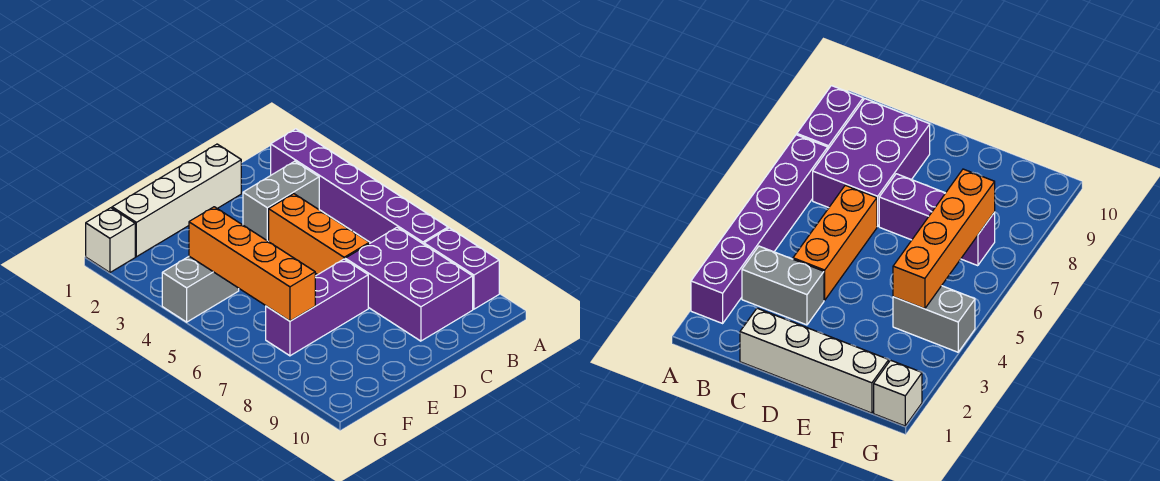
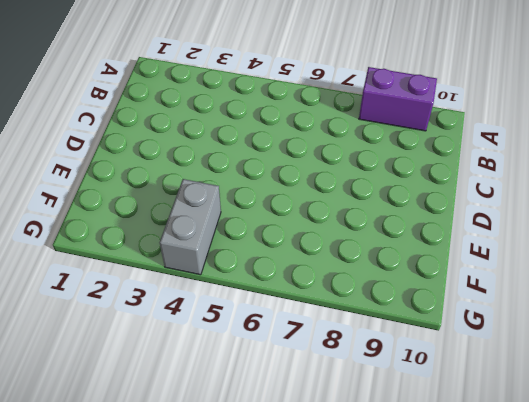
none -> purple 1x6 brick [271,129,448,244]
none -> grey 1x2 brick [243,161,319,241]

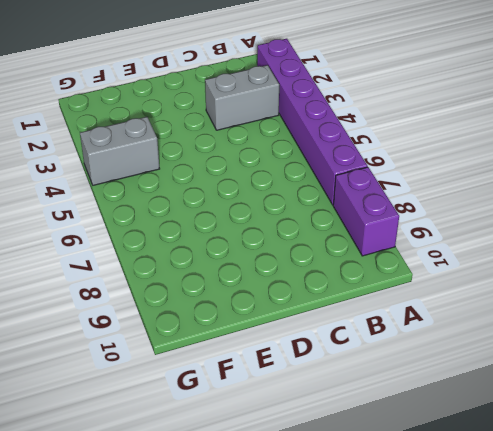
none -> purple 2x3 brick [345,227,473,341]
none -> white 1x4 brick [112,144,241,257]

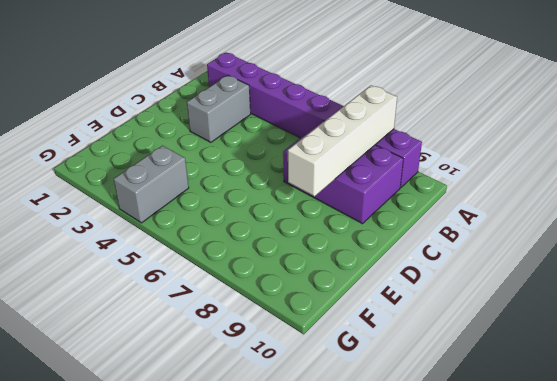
white 1x4 brick [288,85,397,196] -> white 1x4 brick moved to [112,144,241,257]
none -> orange 1x3 brick [268,194,369,275]
none -> purple 1x3 brick [266,259,368,356]

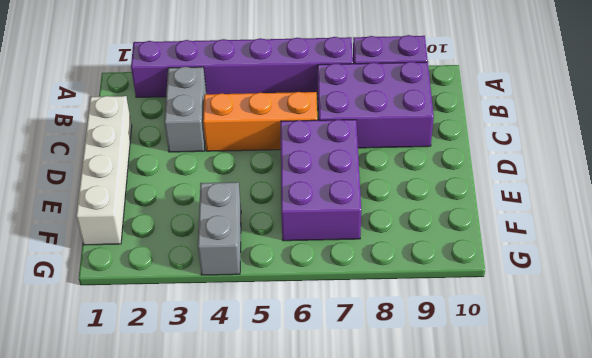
purple 2x3 brick [281,120,361,241] -> purple 1x3 brick [266,259,368,356]
none -> white 1x1 brick [86,208,135,273]
none -> orange 1x4 brick [189,207,315,321]

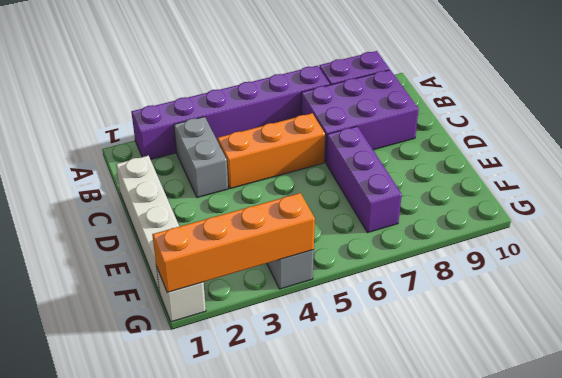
orange 1x4 brick [152,193,315,293] -> orange 1x4 brick moved to [189,207,315,321]

